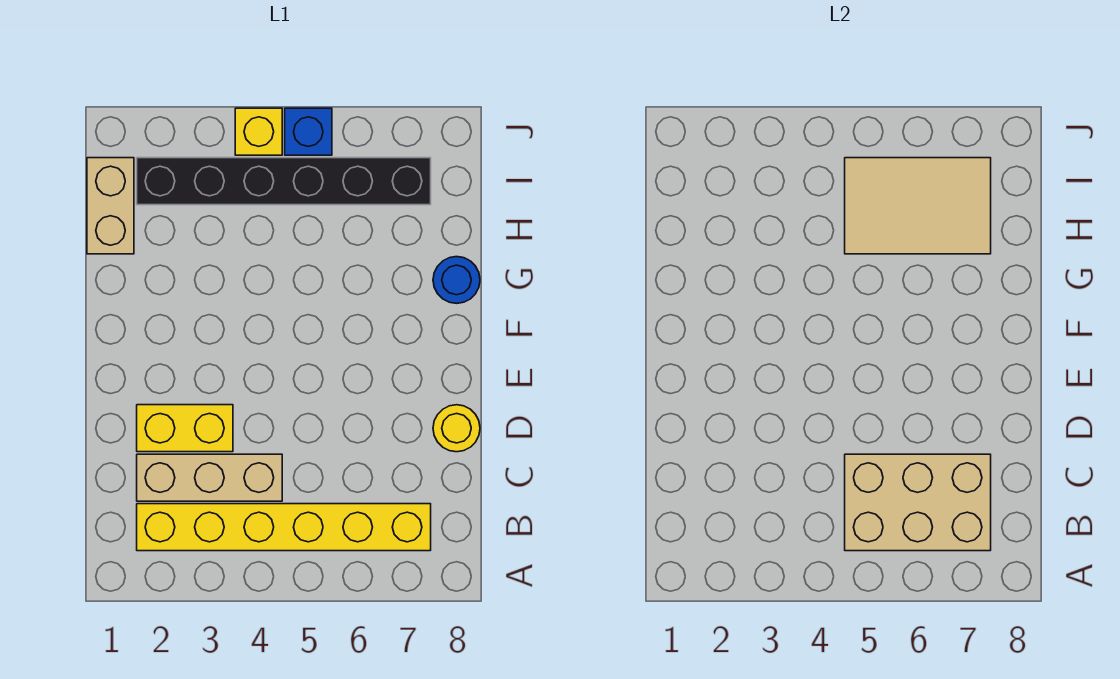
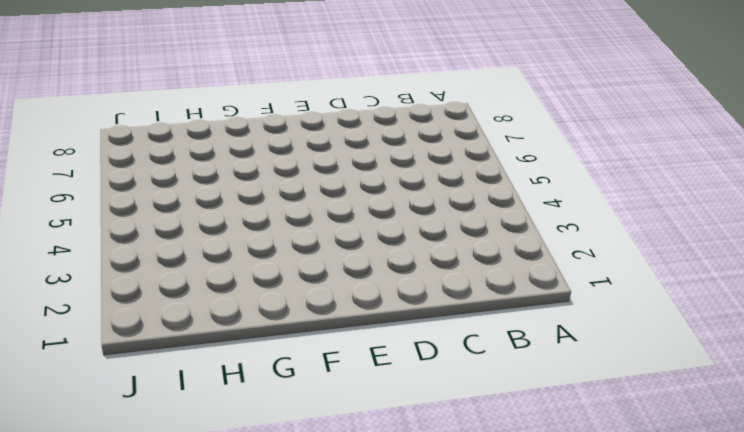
none -> yellow 1x6 brick [137,504,431,551]
none -> tan 1x3 brick [137,454,282,501]

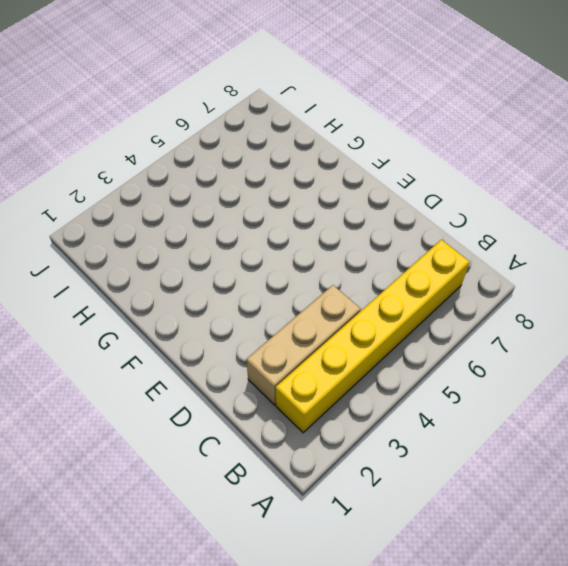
none -> yellow 1x2 brick [137,405,233,452]
none -> yellow 1x1 round brick [433,405,480,452]

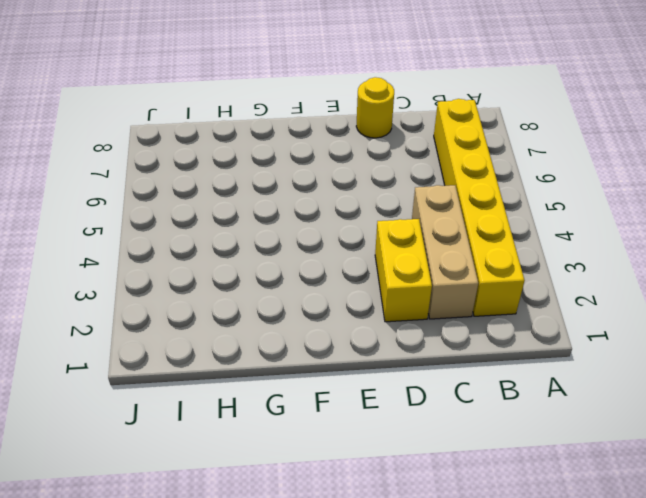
none -> blue 1x1 round brick [433,257,480,303]
none -> tan 1x2 brick [87,158,134,254]

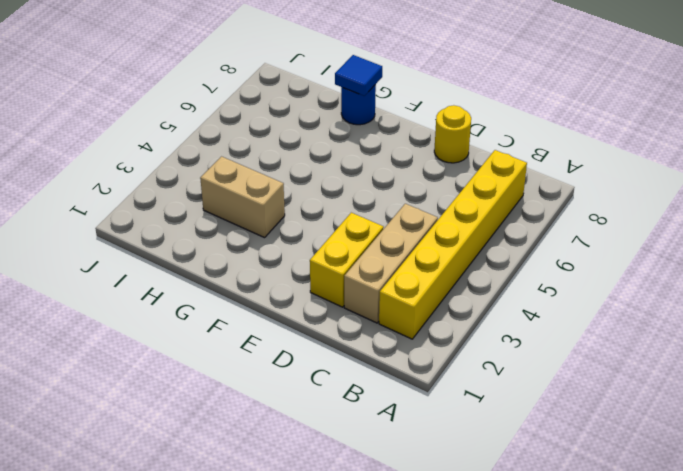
tan 1x2 brick [200,157,285,238] -> tan 1x2 brick moved to [87,158,134,254]
blue 1x1 tile [335,55,382,96] -> none
none -> black 1x6 brick [137,158,431,205]
none -> yellow 1x1 brick [235,108,282,155]

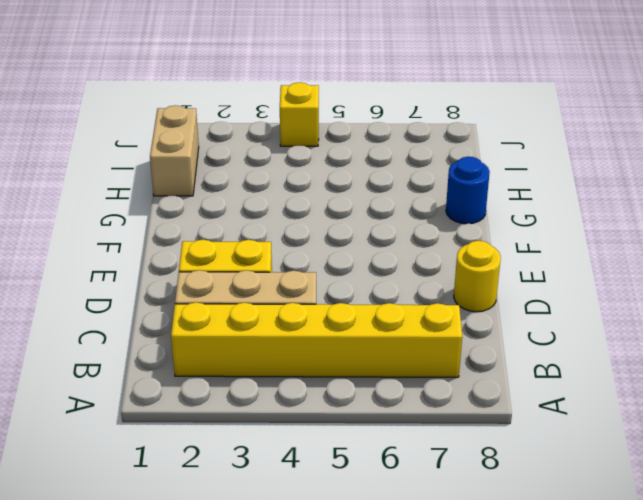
none -> black 1x6 brick [137,158,431,205]
none -> blue 1x1 brick [285,108,332,155]

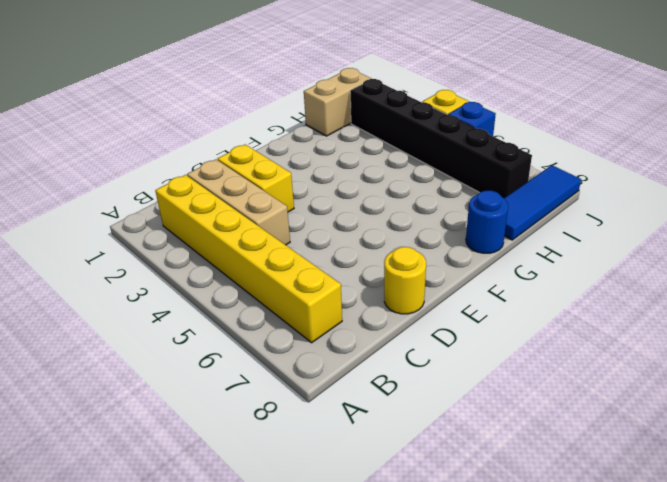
blue 1x3 tile [504,165,581,240] -> none
none -> tan 2x3 brick [845,454,991,551]
none -> tan 2x3 tile [845,158,991,254]

